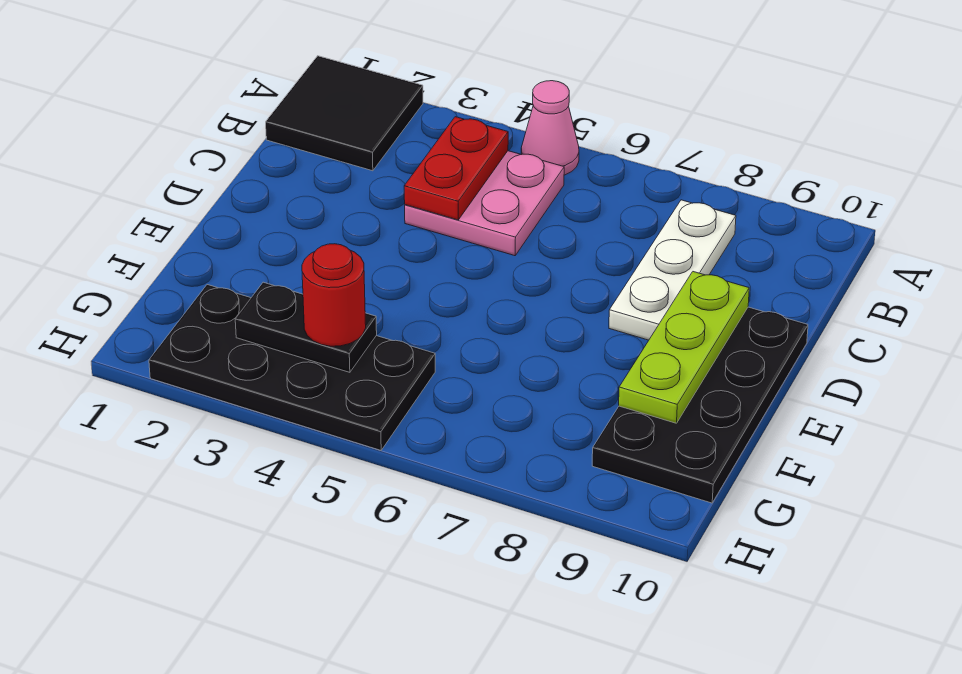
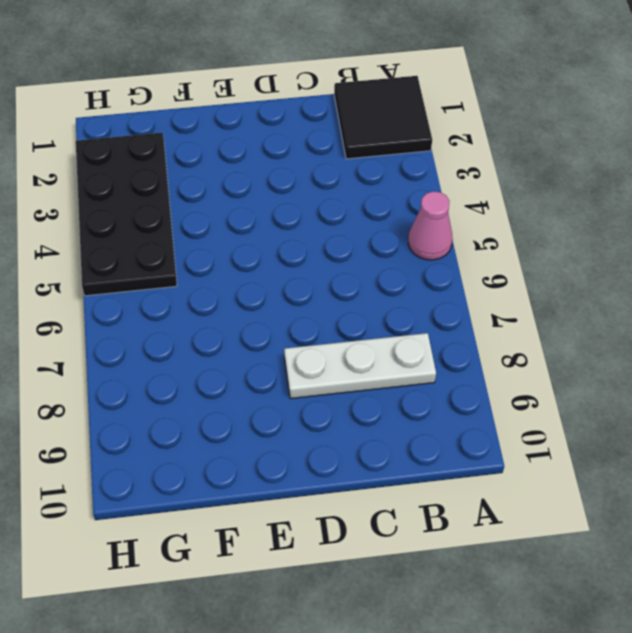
none -> pink 2x2 plate [405,151,564,256]
none -> black 2x4 plate [592,307,808,503]

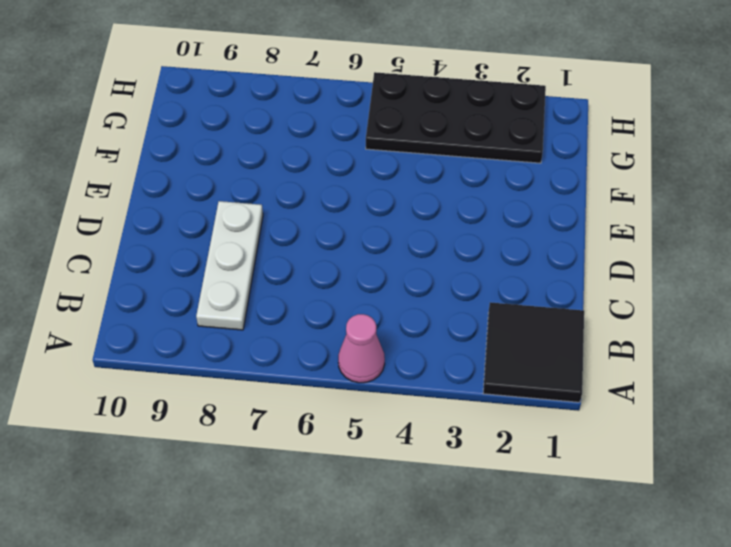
none -> pink 2x2 plate [405,151,564,256]
none -> black 2x4 plate [592,307,808,503]

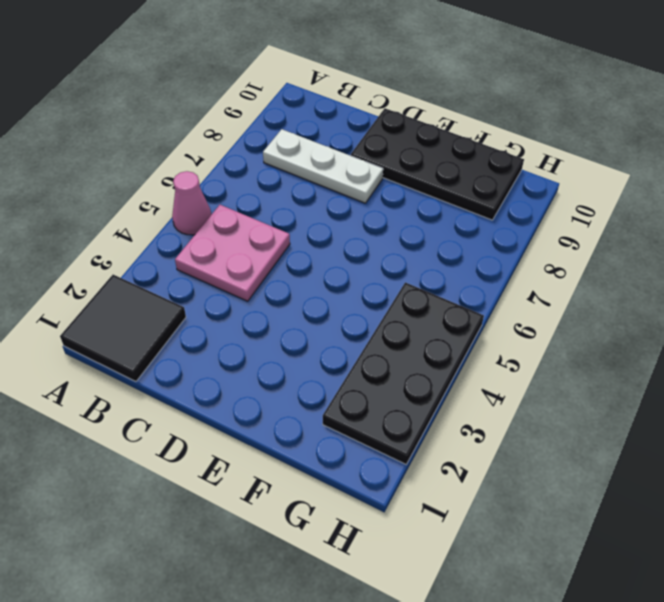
none -> red 1x2 plate [404,117,508,220]
none -> lime 1x3 plate [619,272,749,423]

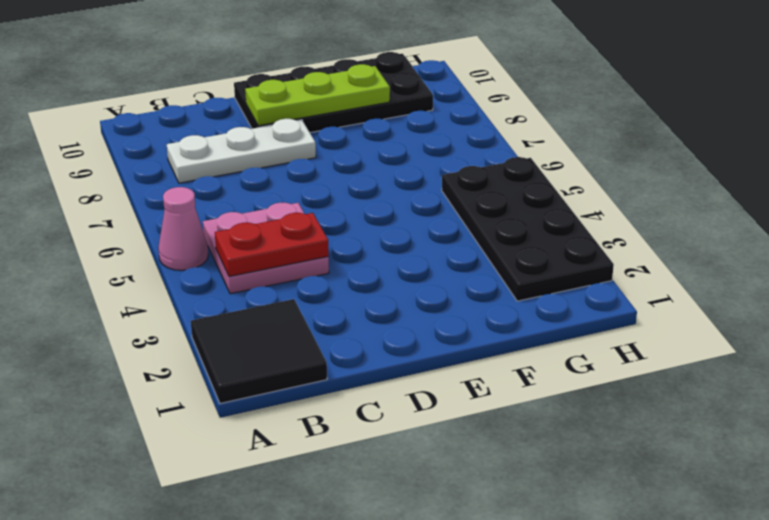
none -> black 1x2 plate [235,282,377,372]
none -> red 1x1 round brick [302,244,366,346]

